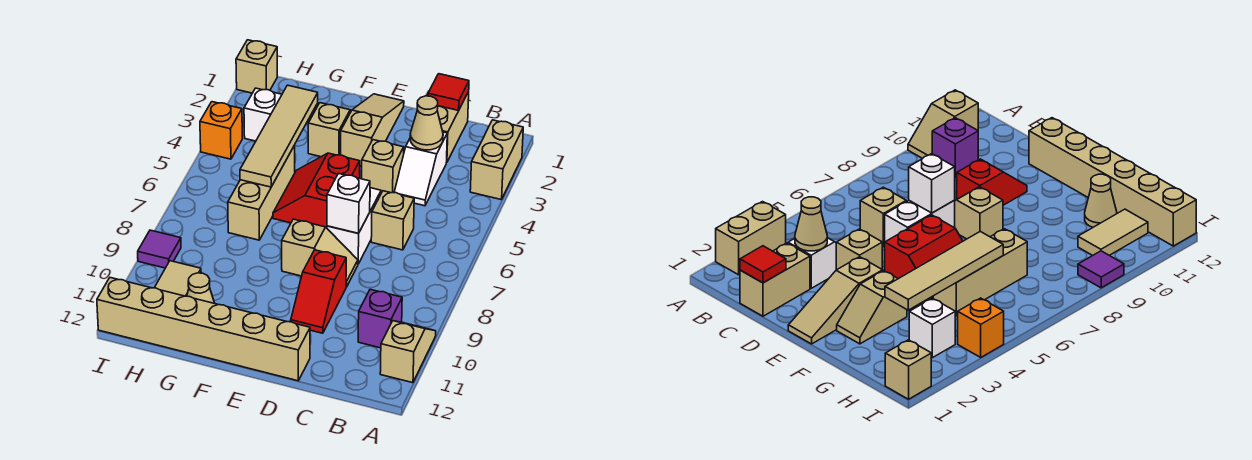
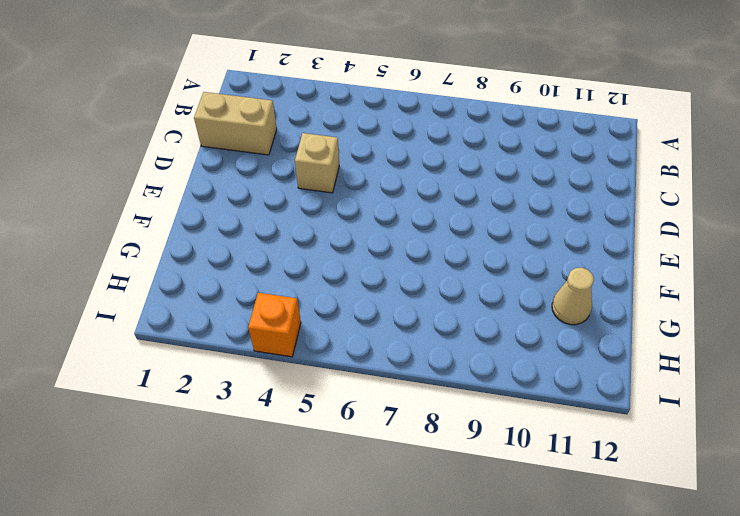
none -> tan 1x2 brick [470,120,523,200]
none -> tan 1x2 slope [380,321,436,383]
none -> purple 1x1 brick [358,289,402,348]

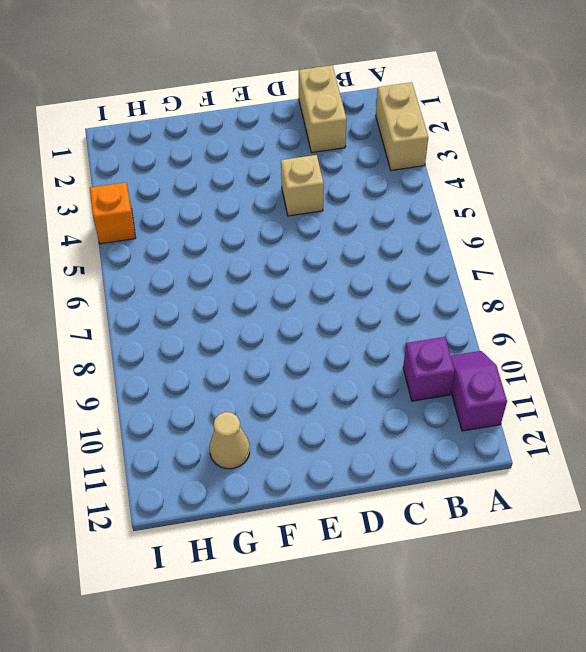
purple 1x2 slope [451,351,507,431] -> tan 1x2 slope [380,321,436,383]
none -> white 1x2 slope [394,132,447,206]
none -> tan 1x1 brick [371,191,414,250]
none -> white 1x2 brick [327,188,381,264]

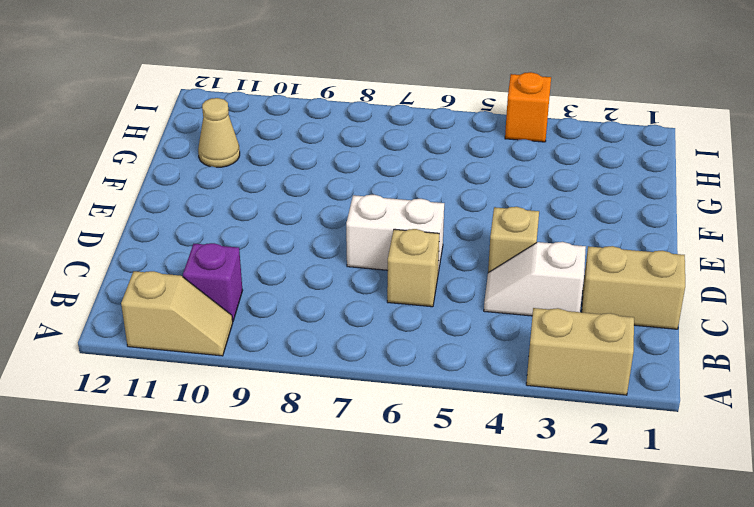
none -> tan 1x2 slope [282,219,358,287]
none -> red 1x2 slope [291,250,346,333]
none -> tan 1x6 brick [97,278,310,381]

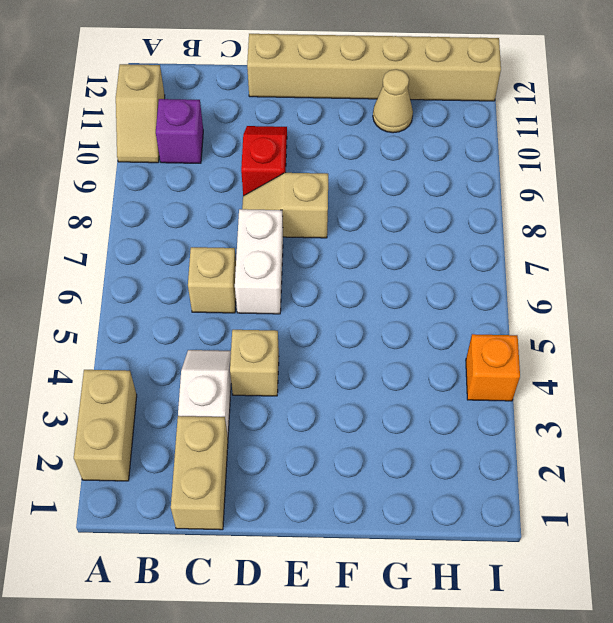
none -> tan 1x3 slope [341,94,404,166]
none -> red 2x2 slope [273,153,360,228]
none -> tan 1x2 slope [308,103,352,157]

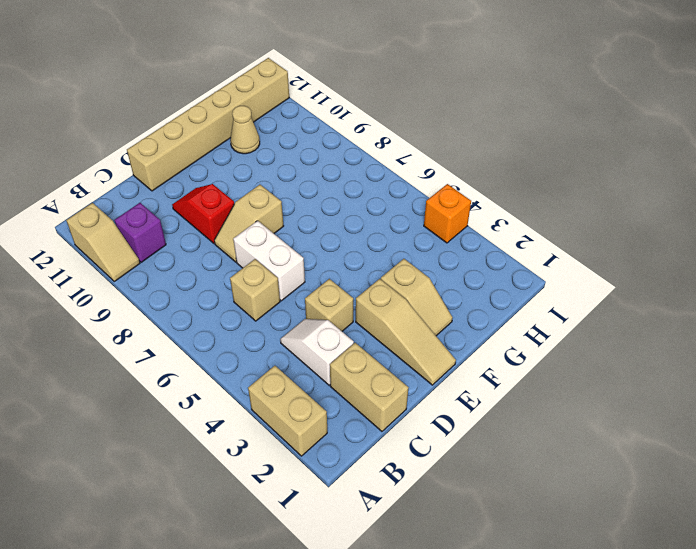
none -> red 2x2 slope [273,153,360,228]
none -> tan 1x3 brick [228,145,295,240]
none -> white 1x1 brick [244,88,282,141]

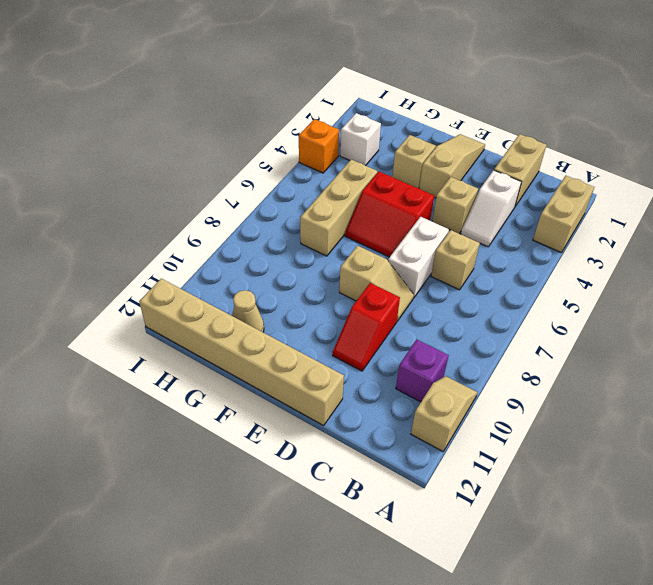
red 2x2 slope [345,172,434,257] -> red 2x2 slope turned to [273,153,360,228]
none -> tan 1x2 tile [154,261,201,296]
none -> tan 1x1 brick [236,40,277,93]
none -> purple 1x1 tile [138,230,181,268]

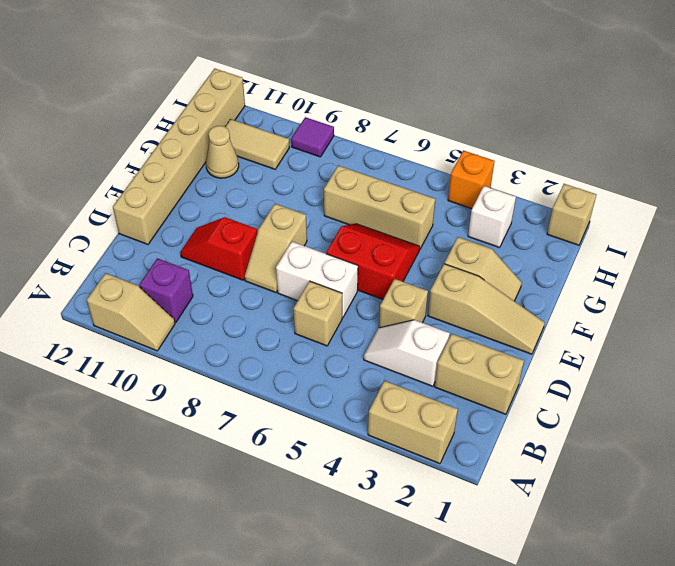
none -> red 1x1 tile [428,74,469,110]
none -> tan 1x1 cone [410,96,443,150]
none -> white 1x1 brick [327,174,370,233]

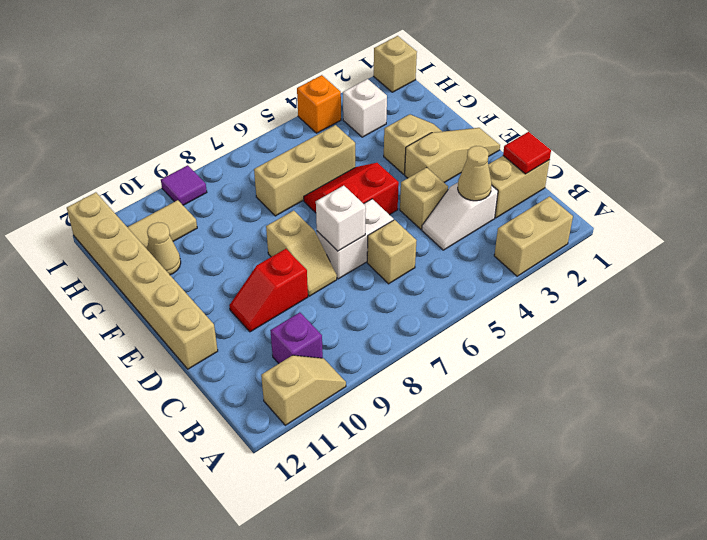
none -> tan 1x4 tile [240,85,318,187]

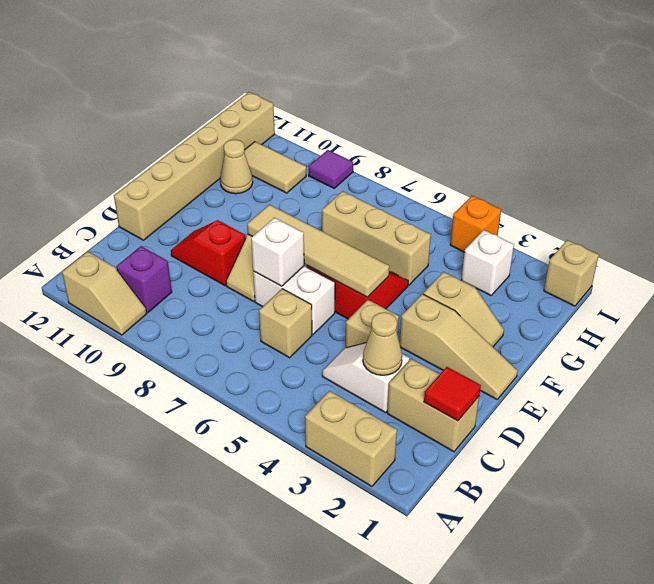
tan 1x4 tile [247,205,389,297] -> tan 1x4 tile moved to [240,85,318,187]

